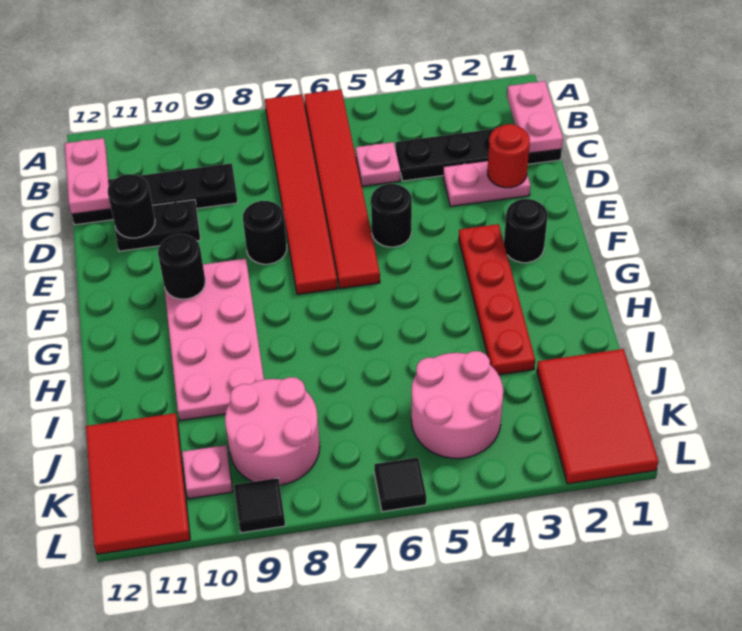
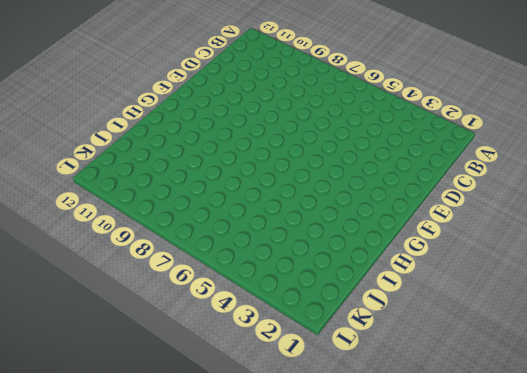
none -> red 1x6 tile [304,89,380,288]
none -> red 1x6 tile [265,94,338,294]
none -> black 1x4 plate [396,129,562,181]

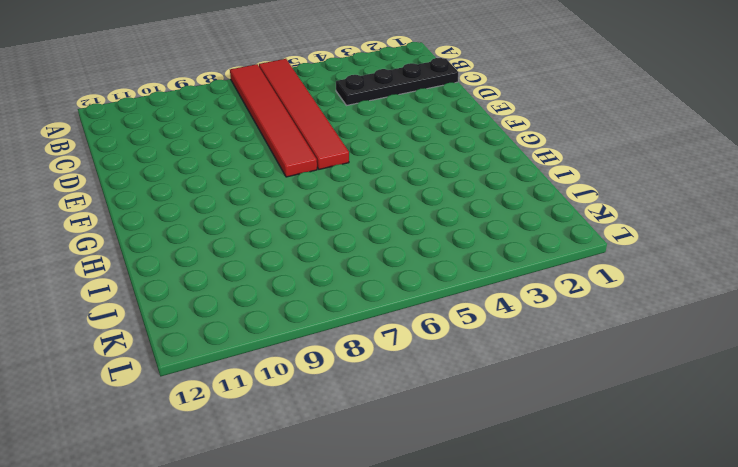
none -> pink 1x1 plate [356,142,400,186]
none -> black 1x4 plate [72,163,238,225]
none -> pink 1x2 plate [443,161,531,206]

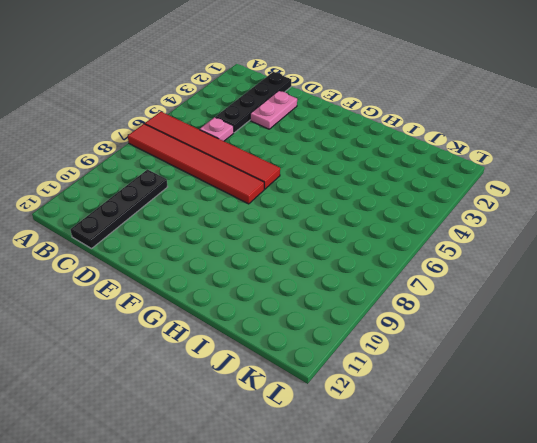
none -> black 1x2 plate [115,200,201,251]
none -> black 1x1 round brick [371,184,412,247]
none -> black 1x1 round brick [243,201,287,264]

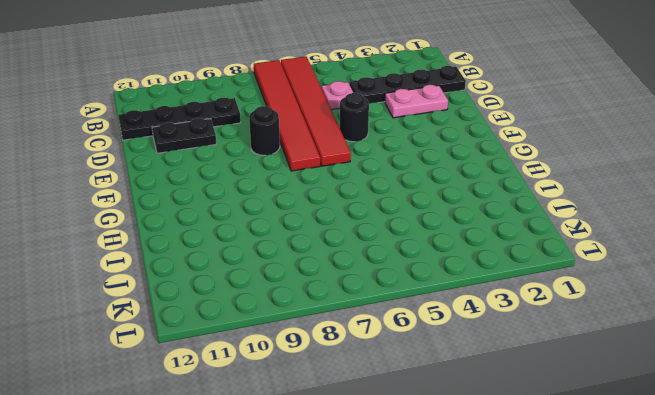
none -> black 1x1 round brick [504,199,547,263]
none -> red 1x4 plate [459,224,535,375]
none -> pink 2x4 plate [164,259,264,421]

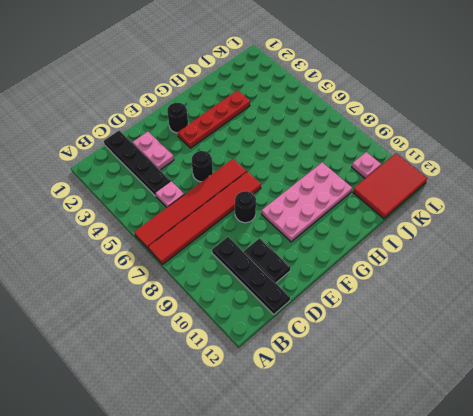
none -> red 2x3 tile [537,349,659,484]
none -> pink 2x2 round brick [411,351,503,459]
none -> pink 2x2 round brick [225,377,320,485]

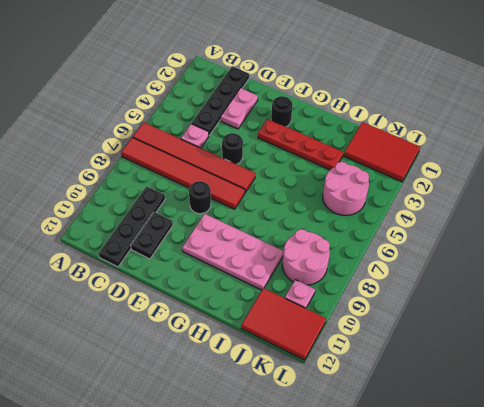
none -> black 1x1 tile [374,458,426,512]
none -> black 1x1 tile [234,478,285,533]
none -> pink 1x2 plate [507,81,563,153]

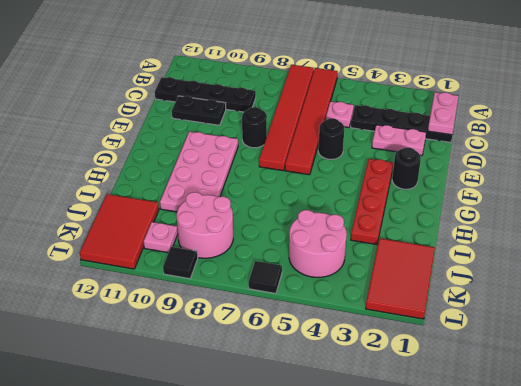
none -> pink 1x2 plate [65,138,111,214]
none -> red 1x1 round brick [488,124,530,188]
none -> black 1x1 round brick [108,174,155,238]

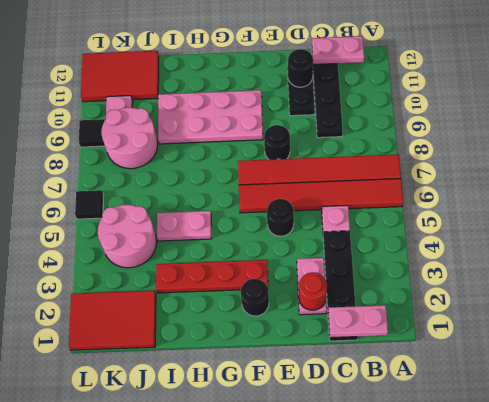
pink 1x2 plate [157,211,211,241] -> none
none -> black 1x1 round brick [158,234,205,299]

